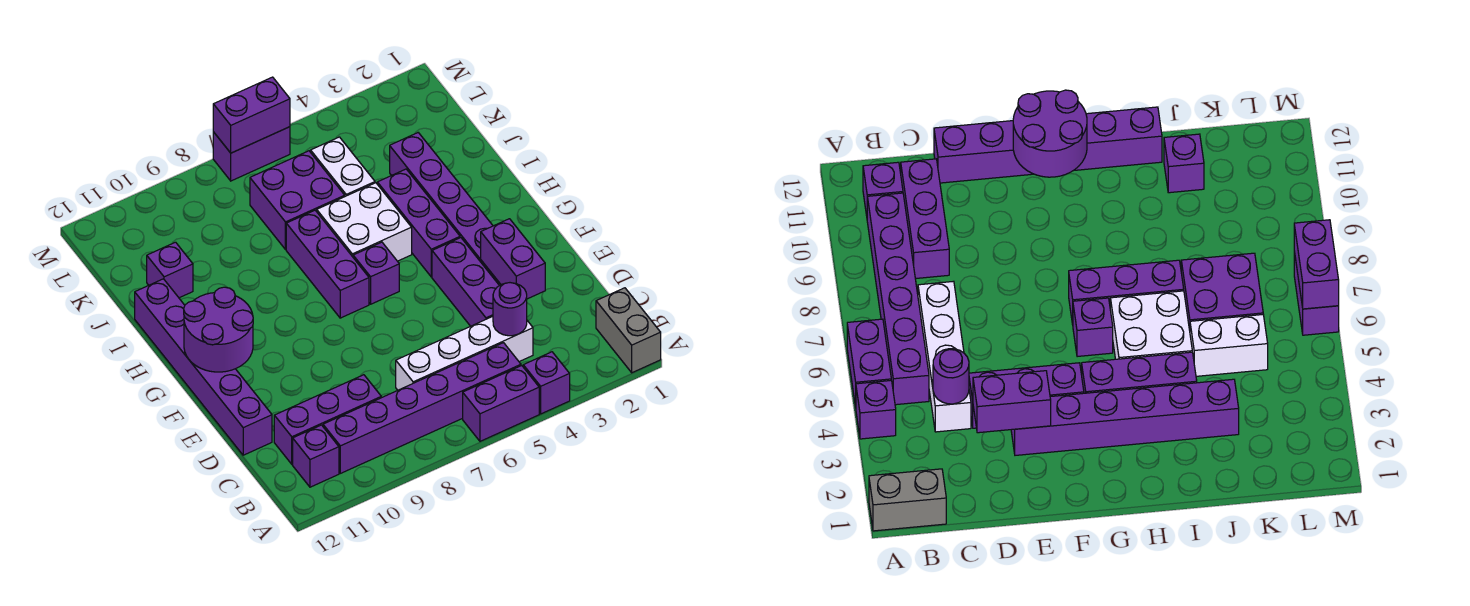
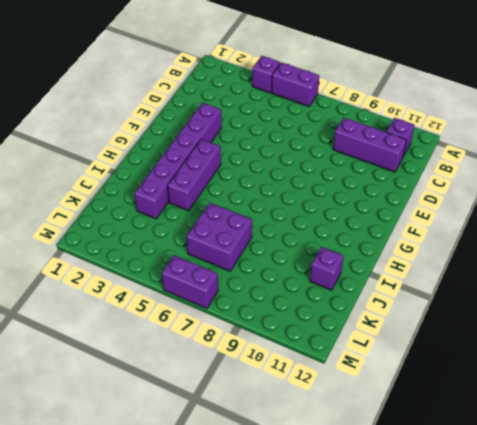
none -> grey 1x2 brick [596,288,661,373]
none -> purple 1x6 brick [323,343,521,473]
none -> white 1x4 brick [396,316,533,390]

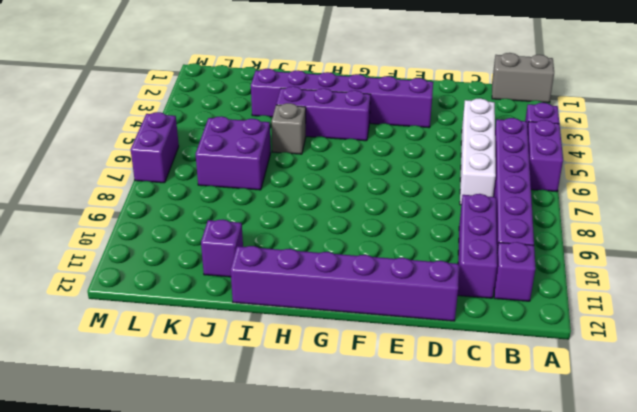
grey 1x1 brick [271,103,306,154] -> white 2x2 brick [317,183,412,261]
none -> purple 1x3 brick [432,238,499,326]
none -> purple 1x1 brick [353,242,399,304]
none -> purple 1x3 brick [286,210,369,318]

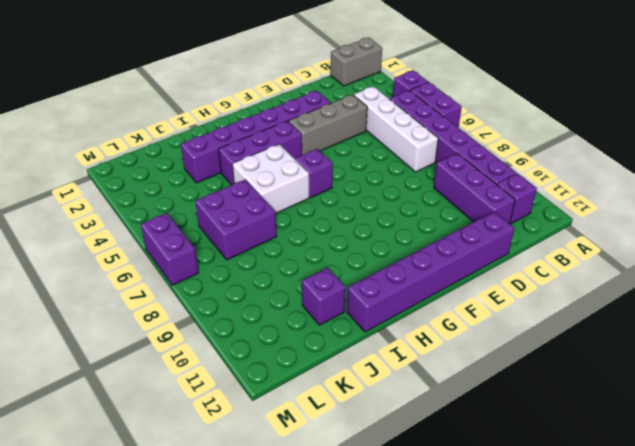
grey 1x3 brick [289,95,367,155] -> purple 1x3 brick [432,238,499,326]
none -> purple 1x3 brick [286,210,369,318]
none -> white 1x2 brick [311,137,375,196]
none -> purple 1x1 round brick [493,283,527,336]

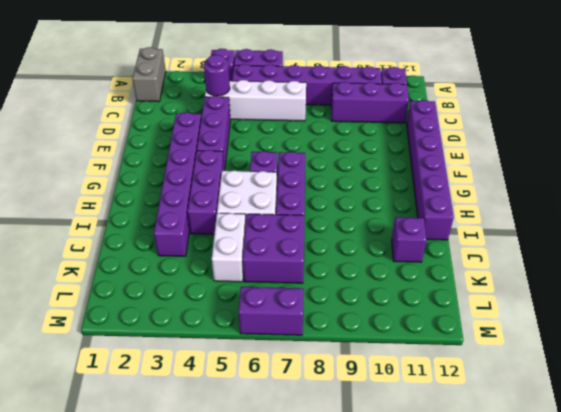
none -> purple 1x2 brick [481,219,545,299]
none -> purple 2x2 round brick [184,287,253,372]
none -> purple 1x2 brick [213,77,290,153]

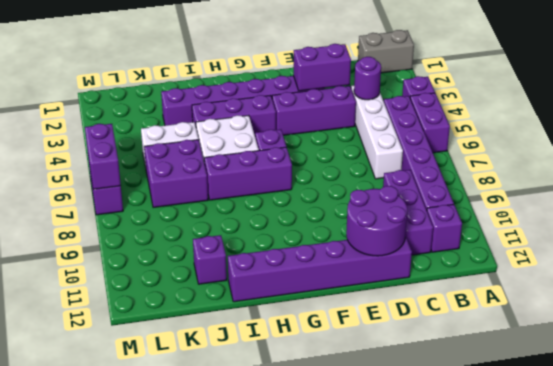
purple 2x2 round brick [346,186,407,256] -> purple 2x2 round brick moved to [184,287,253,372]

